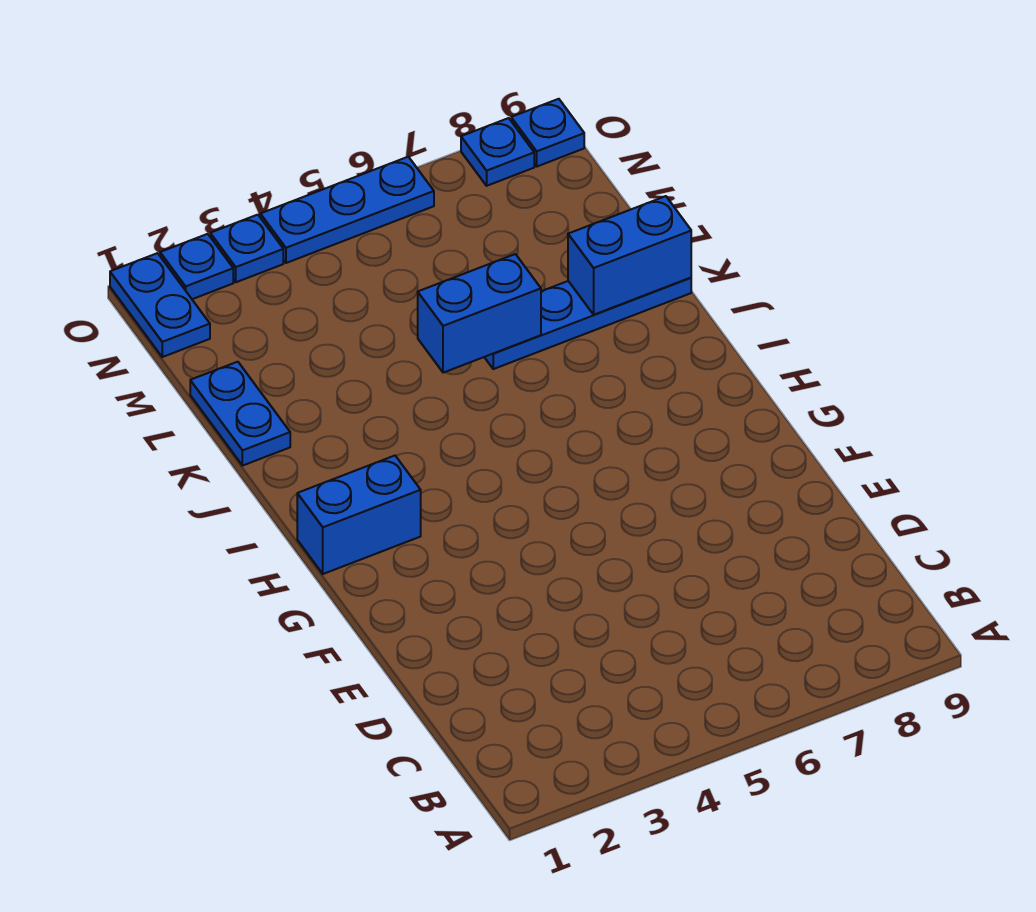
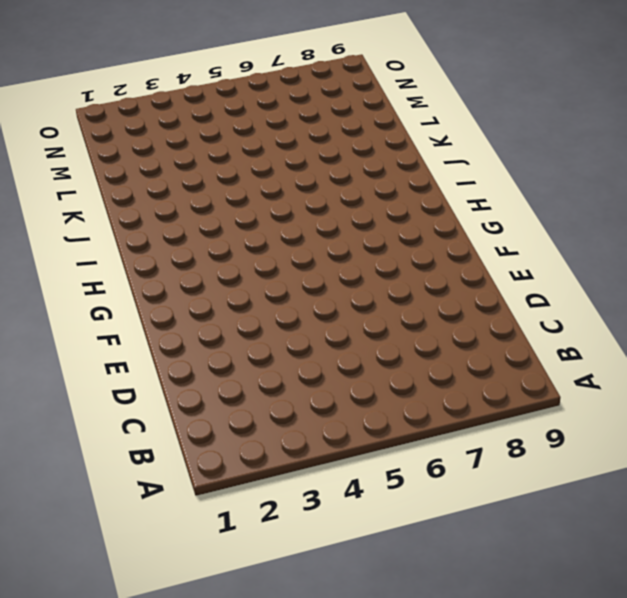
none -> blue 1x2 brick [297,456,421,574]
none -> blue 1x2 plate [190,362,290,466]

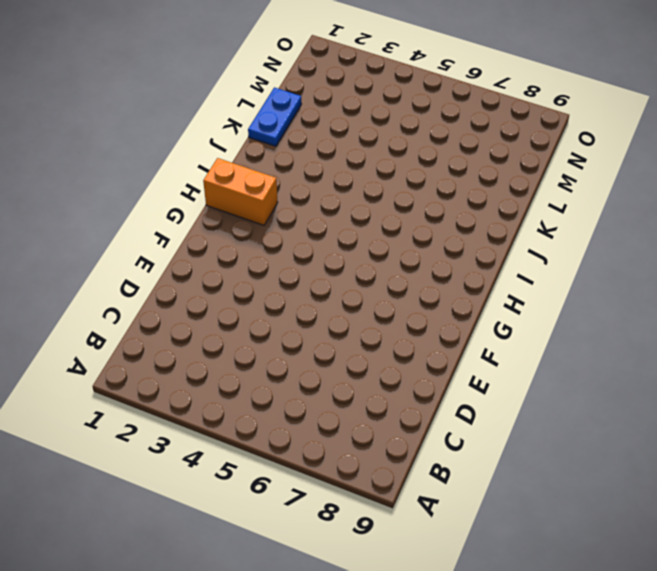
orange 1x2 brick [203,158,278,225] -> blue 1x2 brick [297,456,421,574]
none -> blue 1x4 plate [485,278,691,369]
none -> blue 1x2 plate [110,253,210,357]

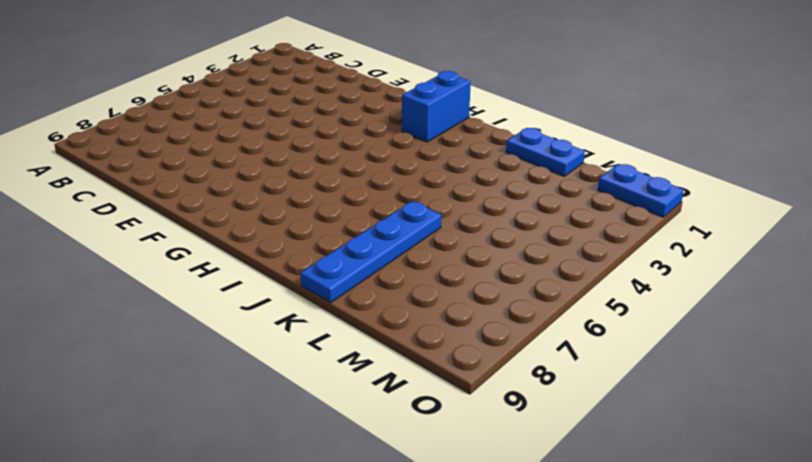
none -> blue 1x1 plate [160,234,233,299]
none -> blue 1x1 plate [210,215,283,282]

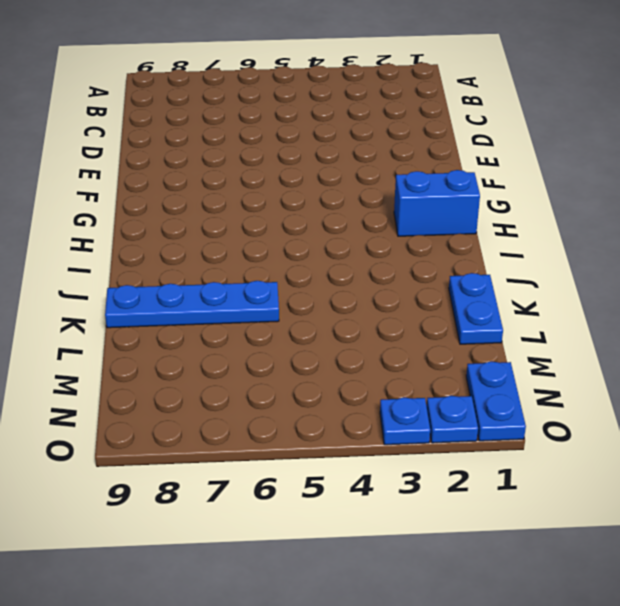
none -> blue 1x3 plate [260,157,434,263]
none -> blue 1x1 plate [461,118,534,186]

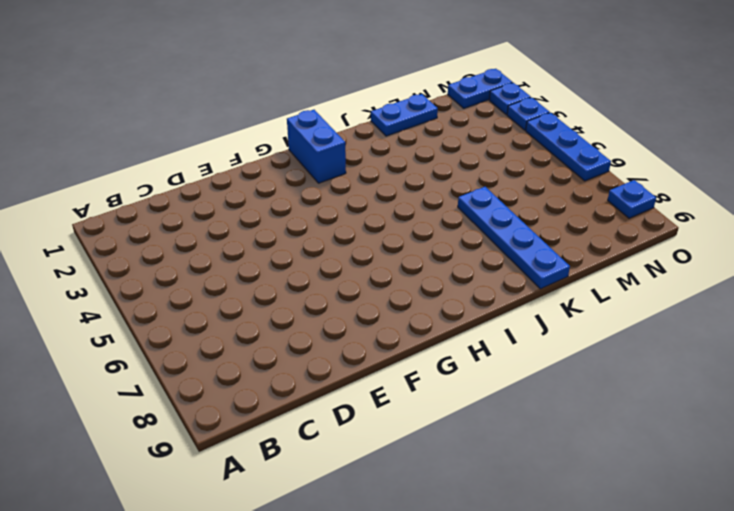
none -> blue 1x1 plate [511,99,584,166]
none -> blue 1x2 brick [418,254,541,373]

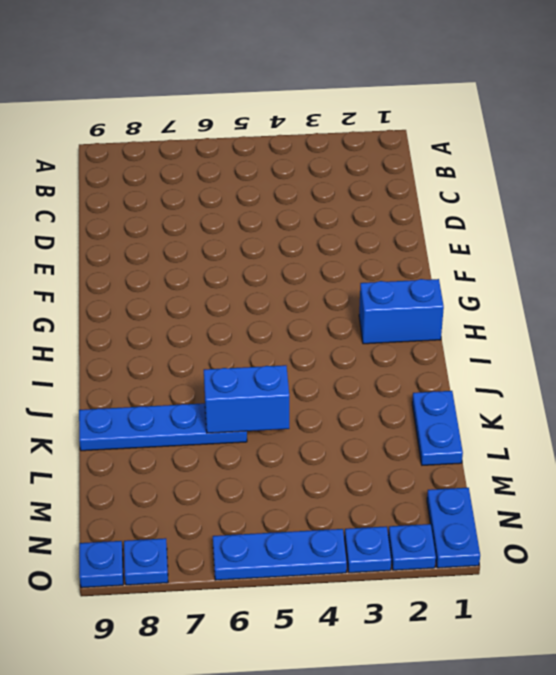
none -> blue 1x2 brick [568,196,691,315]

